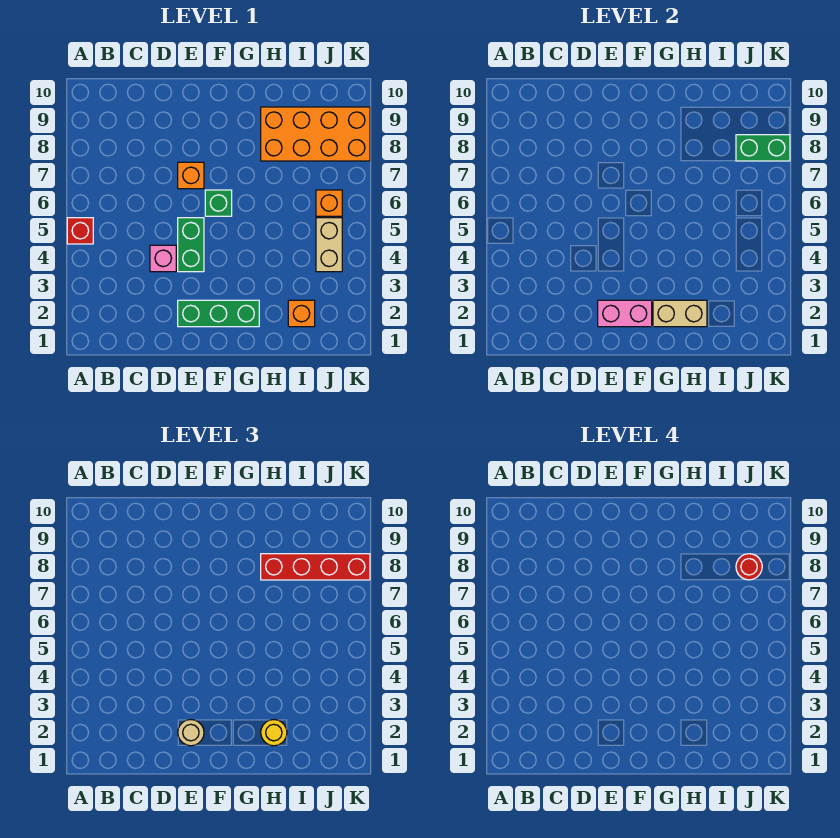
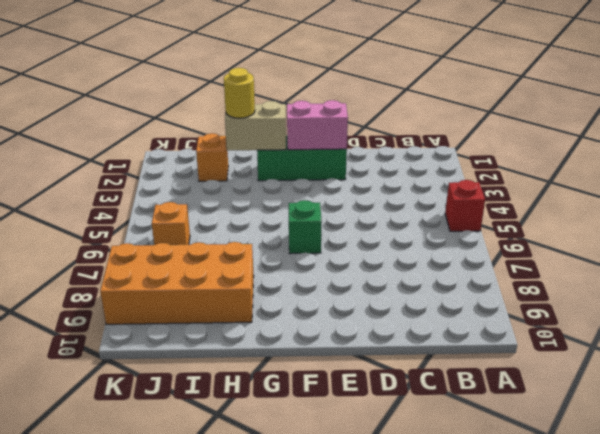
none -> pink 1x1 brick [150,245,176,272]
none -> green 1x2 brick [178,218,204,272]
none -> orange 1x1 brick [178,162,204,189]

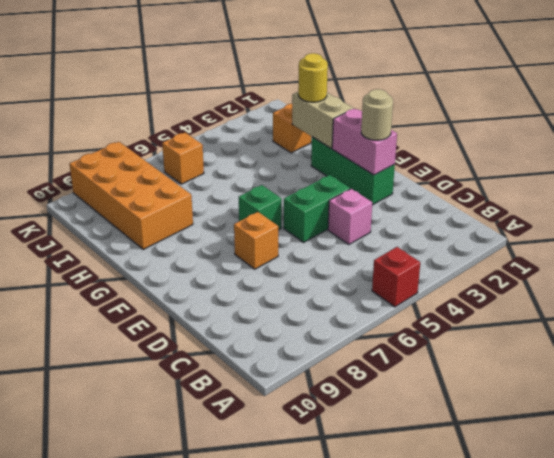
none -> tan 1x2 brick [316,218,342,272]
none -> green 1x2 brick [736,135,790,161]
none -> red 1x4 brick [261,554,370,580]

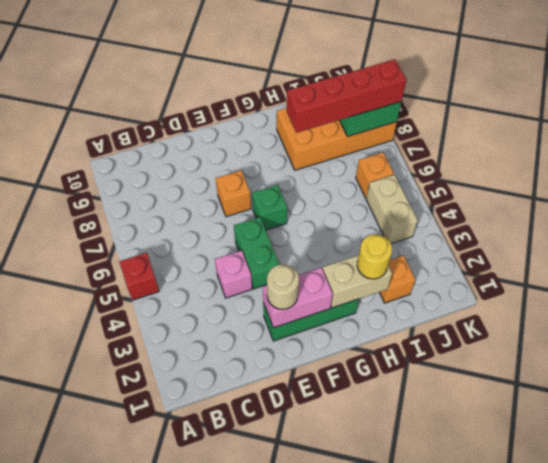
none -> red 1x1 round brick [736,554,762,580]

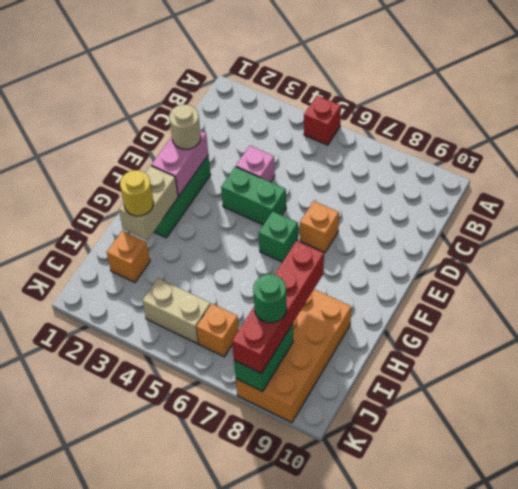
green 1x1 round brick [253,274,287,323] -> red 1x1 round brick [736,554,762,580]

